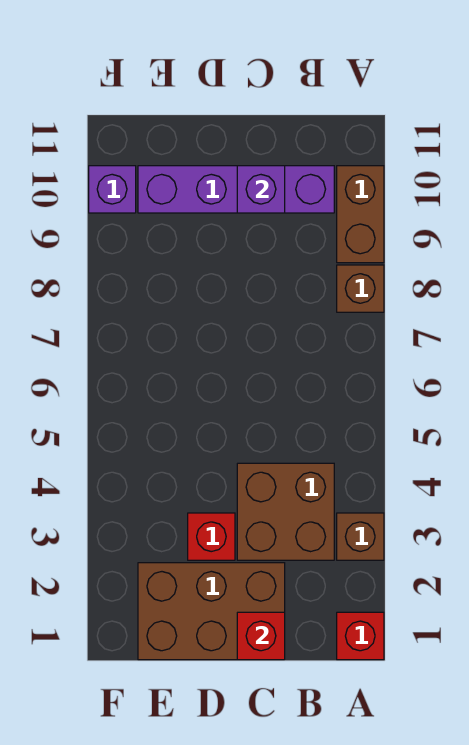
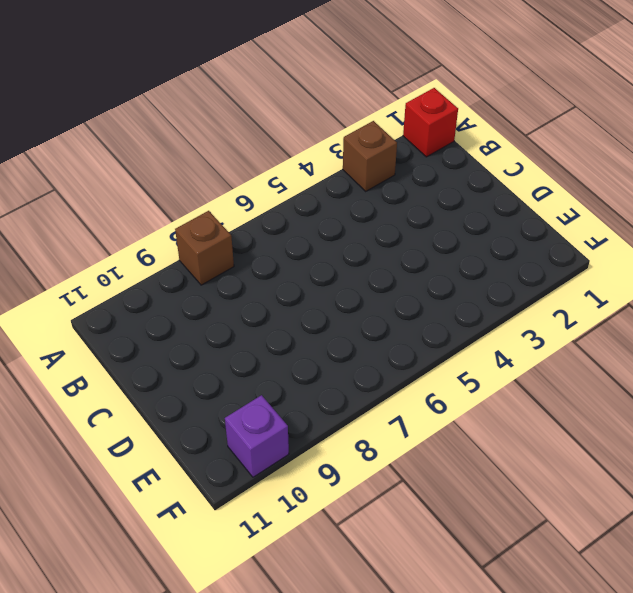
none -> brown 1x2 brick [337,166,384,263]
none -> brown 2x2 brick [237,463,334,560]

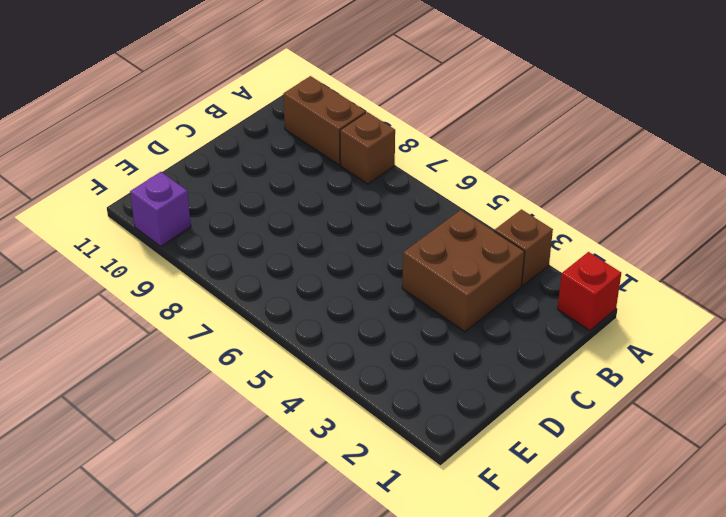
none -> purple 1x4 brick [138,166,334,213]
none -> brown 2x3 brick [138,563,285,660]

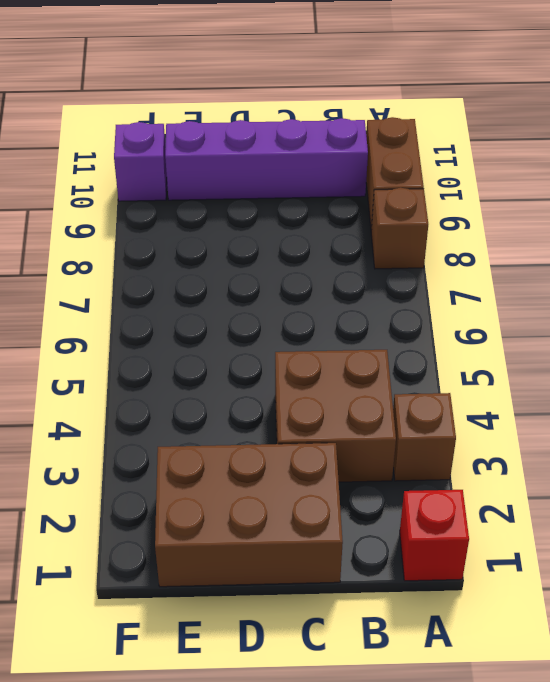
none -> red 1x1 brick [188,513,235,560]
none -> red 1x1 brick [237,612,285,660]

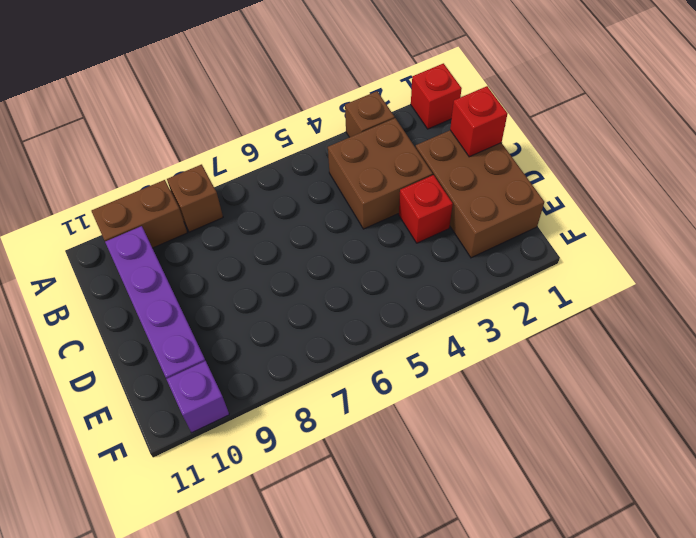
none -> purple 1x1 brick [237,166,285,213]

